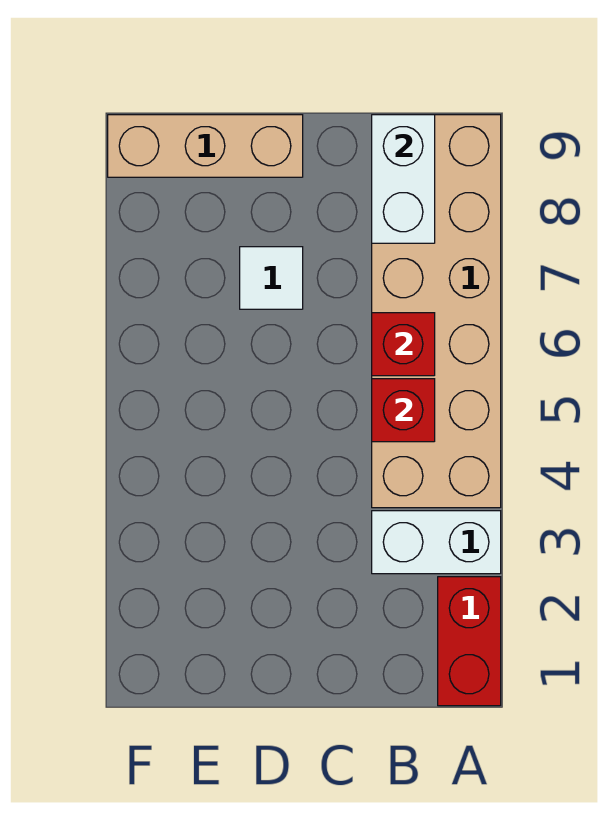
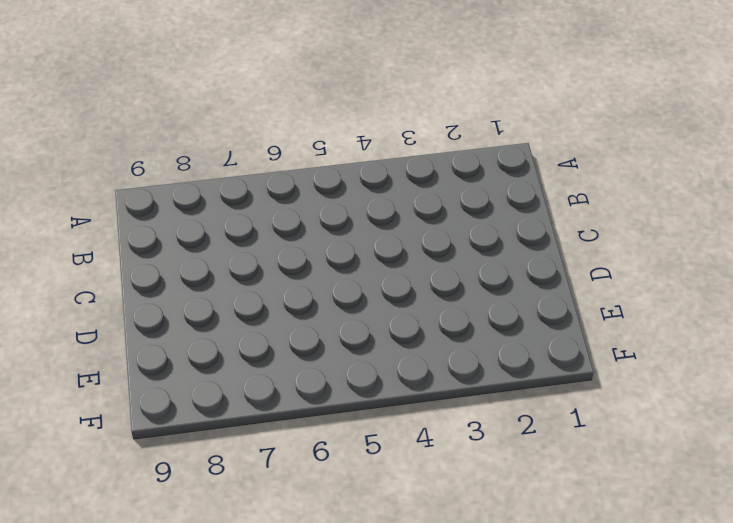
none -> red 1x2 brick [438,577,501,706]
none -> white 1x2 brick [372,511,501,574]

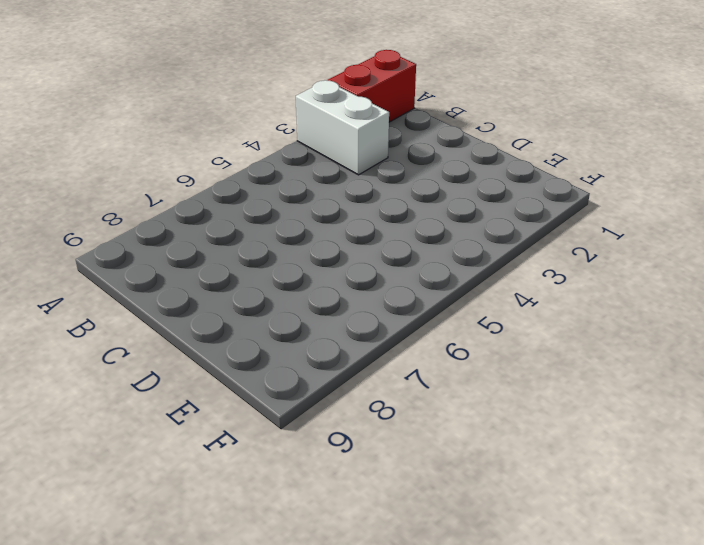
none -> tan 2x6 brick [372,115,501,508]
none -> white 1x1 tile [240,247,303,309]

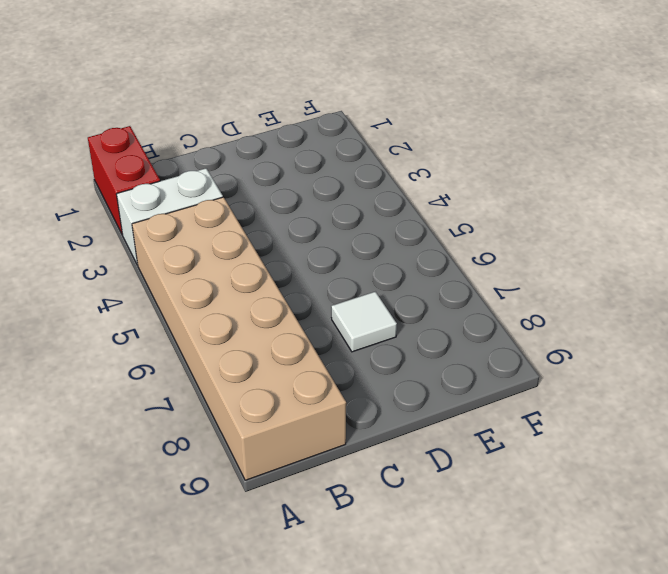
none -> tan 1x3 brick [108,115,303,177]
none -> red 1x1 brick [372,379,435,442]

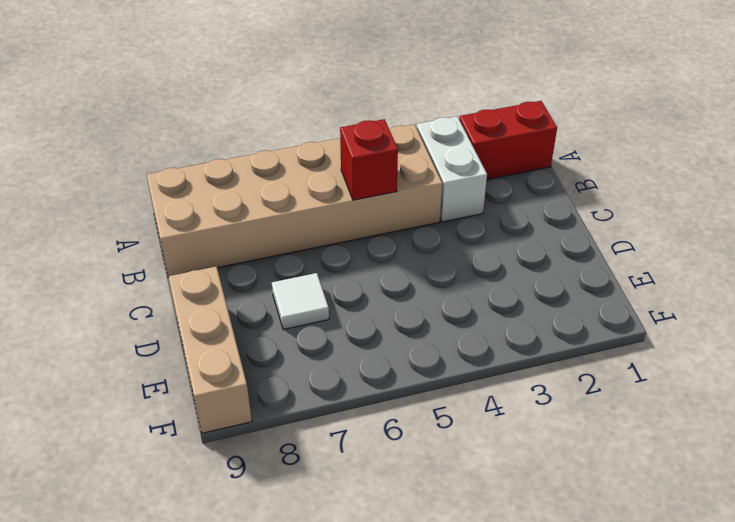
none -> red 1x1 brick [372,313,435,376]
none -> white 1x2 brick [372,115,435,243]

